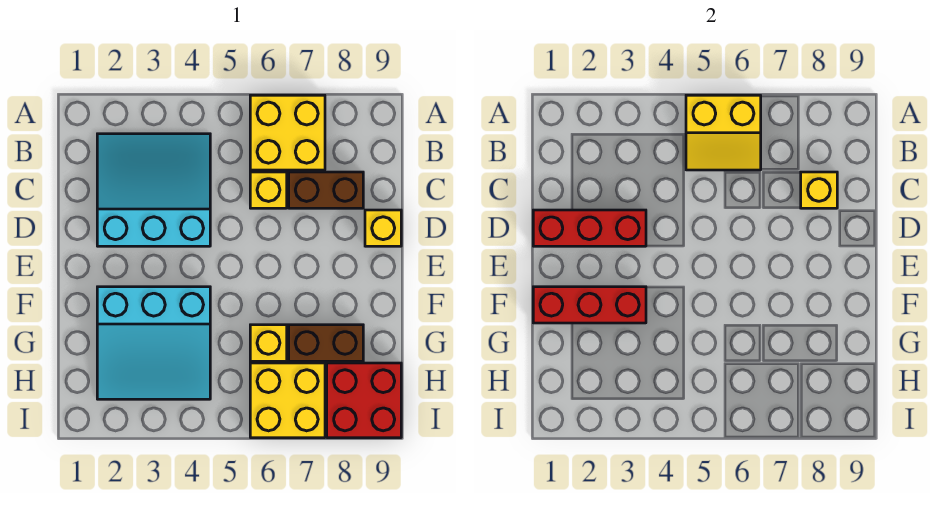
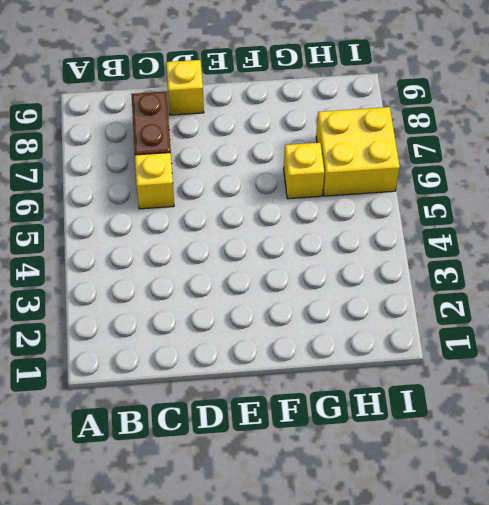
none -> yellow 2x2 brick [250,95,325,170]
none -> cyan 3x3 slope [97,134,210,246]
none -> cyan 3x3 slope [97,287,210,399]

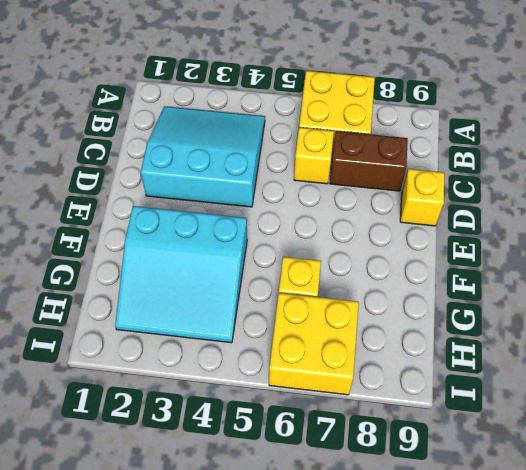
none -> brown 1x2 brick [289,325,363,361]
none -> red 2x2 brick [327,363,401,438]
none -> yellow 2x2 slope [686,95,761,170]

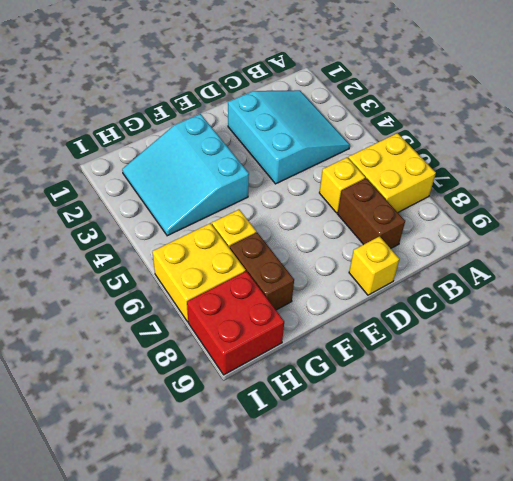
none -> yellow 2x2 slope [686,95,761,170]
none -> yellow 1x1 brick [801,172,837,208]
none -> red 1x3 brick [533,210,646,246]

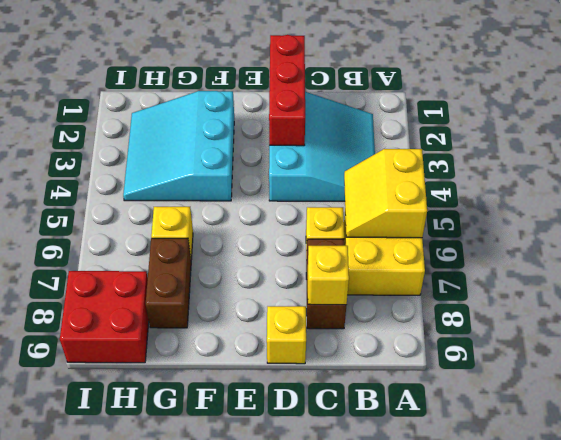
none -> yellow 2x2 brick [250,363,325,438]
none -> red 1x3 brick [533,287,646,323]

